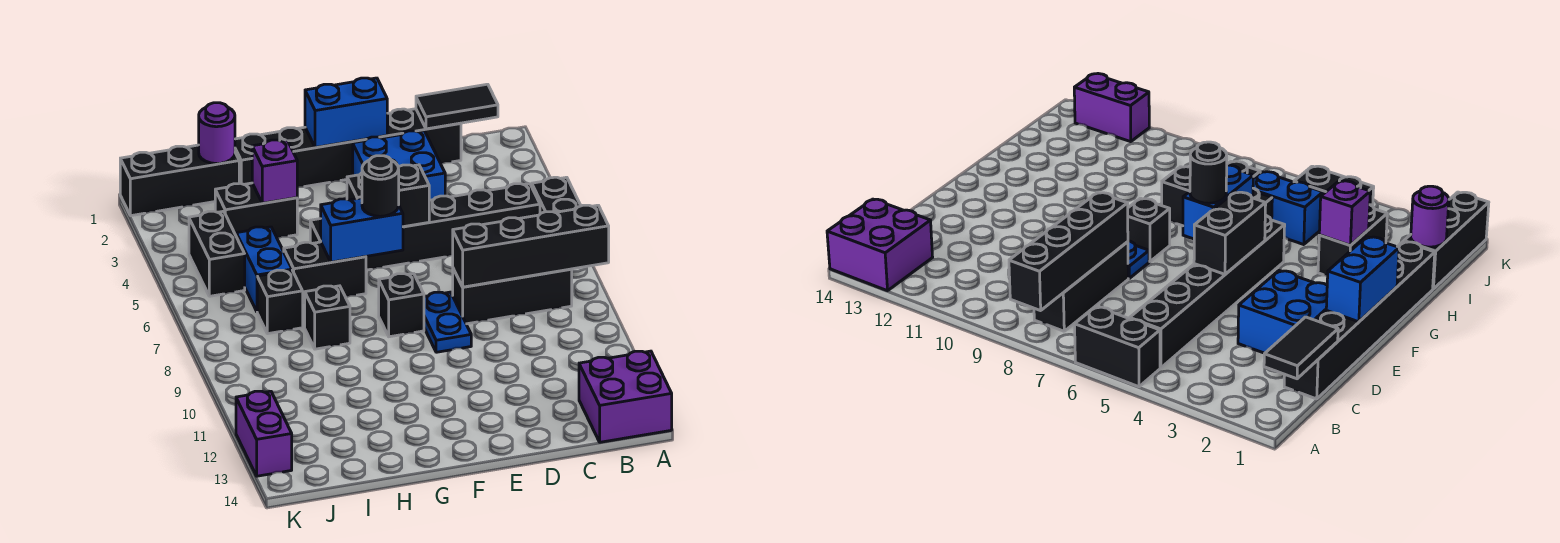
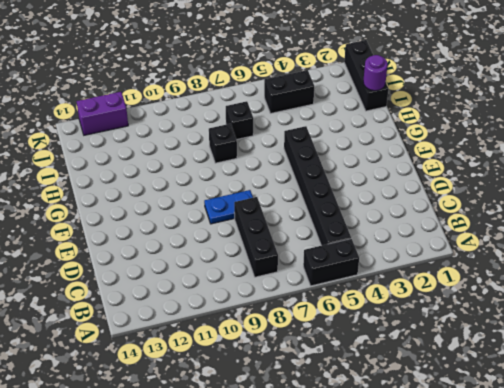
none -> purple 2x2 brick [579,351,672,442]
none -> black 1x6 brick [235,109,461,187]
none -> blue 2x2 brick [353,131,445,200]

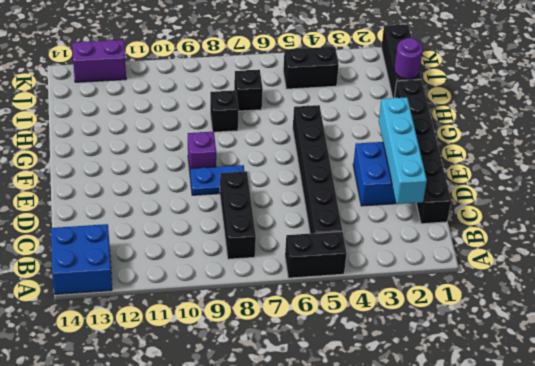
blue 2x2 brick [51,224,112,294] -> purple 2x2 brick [579,351,672,442]
cyan 1x4 brick [379,97,427,204] -> none
purple 1x1 brick [188,131,216,171] -> purple 1x1 brick moved to [252,140,297,203]
none -> black 1x1 brick [379,273,424,337]
none -> black 1x2 brick [284,242,366,304]
none -> black 1x2 brick [215,183,297,238]

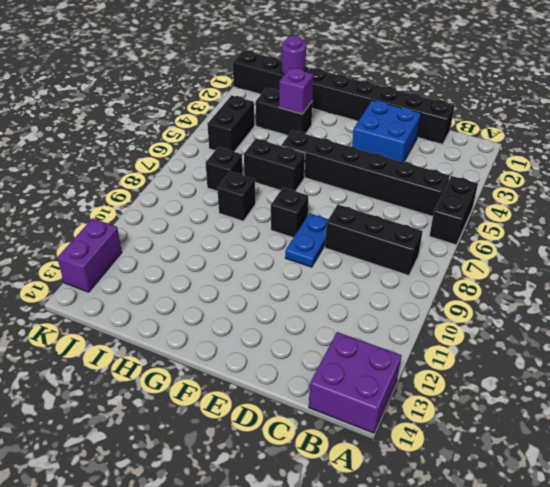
none -> blue 1x2 brick [236,227,292,311]
none -> black 1x4 brick [453,205,609,287]
none -> black 1x2 tile [416,84,498,129]

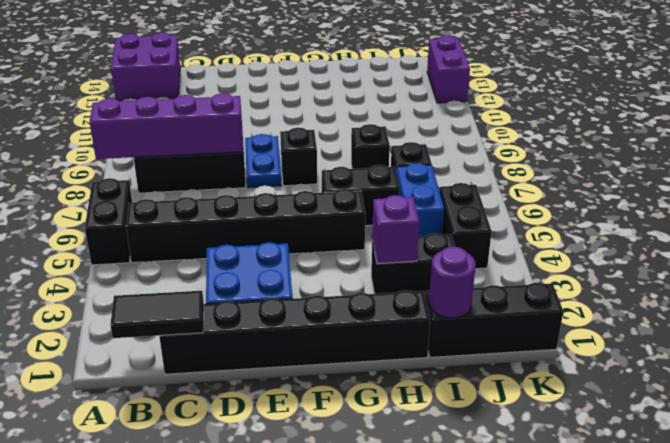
purple 1x4 brick [90,93,243,159] -> black 1x4 brick [453,205,609,287]
none -> blue 1x2 brick [305,78,387,148]
none -> black 1x2 brick [347,165,429,227]
none -> blue 1x2 brick [321,198,403,262]

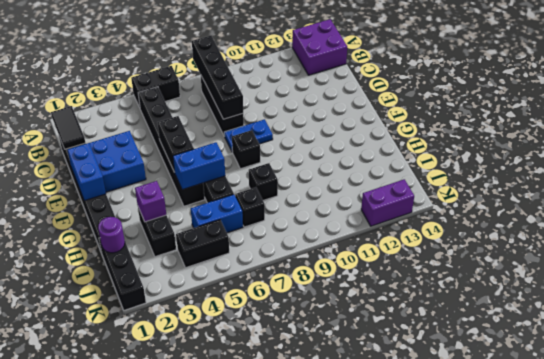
blue 1x2 brick [173,142,225,190] -> blue 1x2 brick turned to [321,198,403,262]
none -> black 1x1 round brick [362,156,399,216]

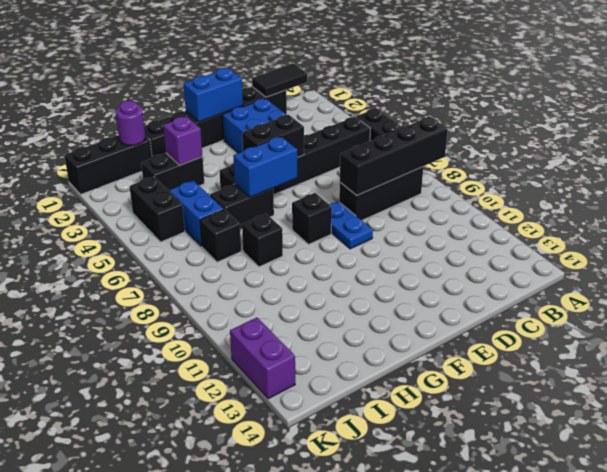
none -> purple 2x2 brick [579,351,672,442]
none -> black 1x1 round brick [362,156,399,216]

